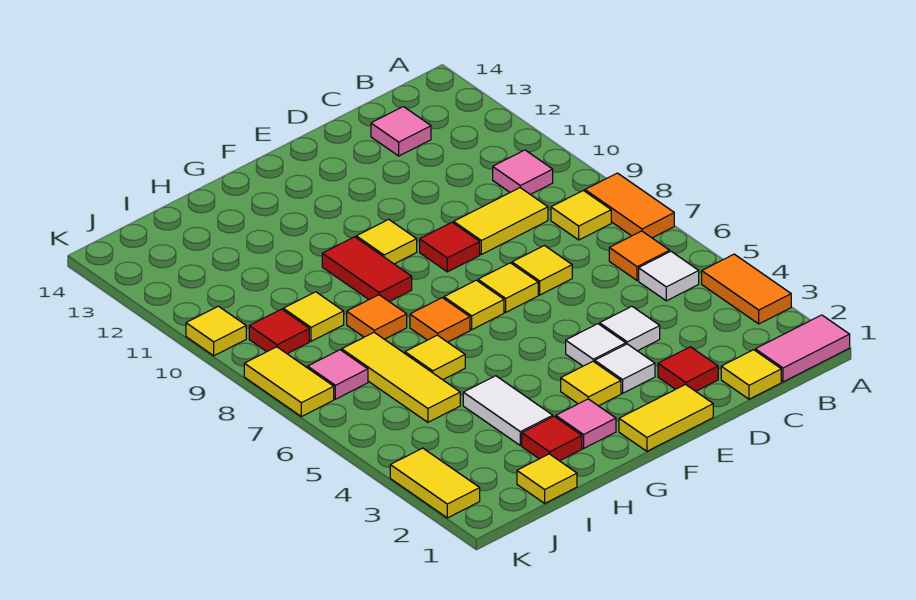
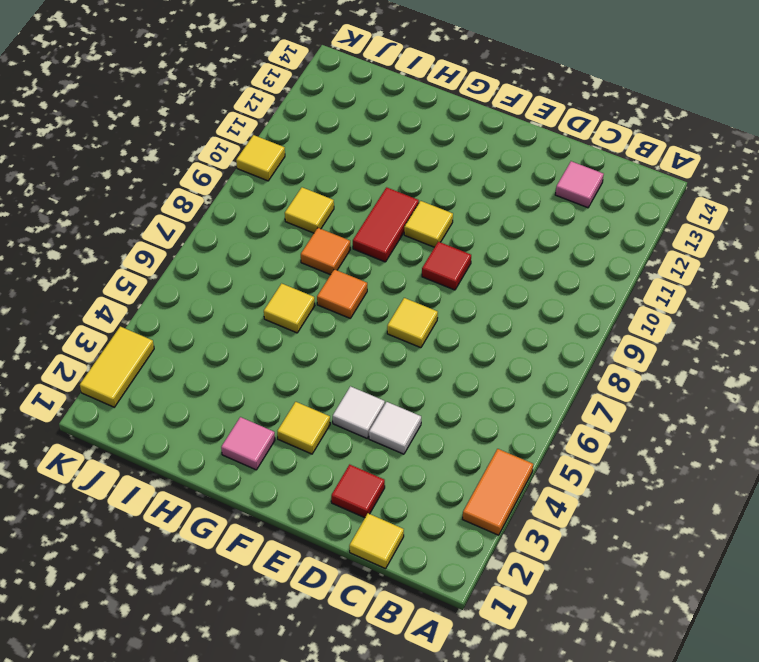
none -> pink 1x2 tile [755,315,850,382]
none -> orange 1x2 tile [585,173,674,238]
none -> white 1x1 tile [639,251,699,301]
none -> orange 1x1 tile [609,231,670,281]

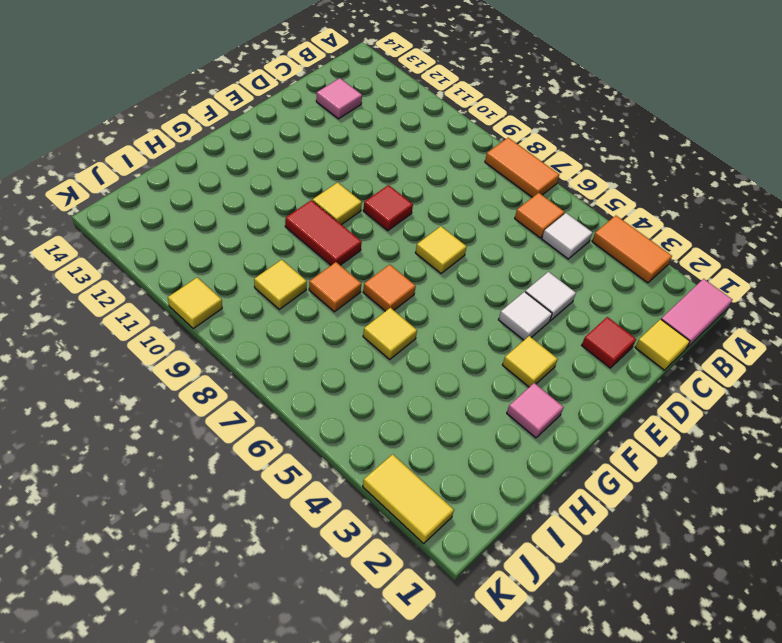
none -> yellow 1x1 tile [551,190,611,240]
none -> pink 1x1 tile [493,150,553,195]
none -> yellow 1x2 tile [454,188,548,254]
none -> yellow 1x1 tile [512,246,572,295]

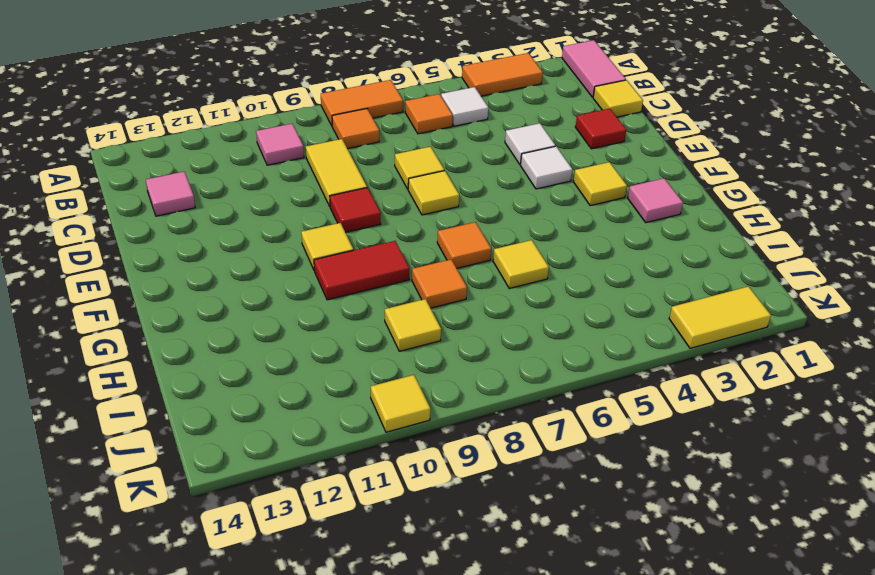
orange 1x1 tile [332,109,379,149] -> yellow 1x1 tile [551,190,611,240]
none -> yellow 1x2 tile [619,384,713,451]
none -> white 1x1 tile [595,344,655,393]
none -> yellow 1x1 tile [444,280,504,330]
none -> red 1x1 tile [522,416,582,461]

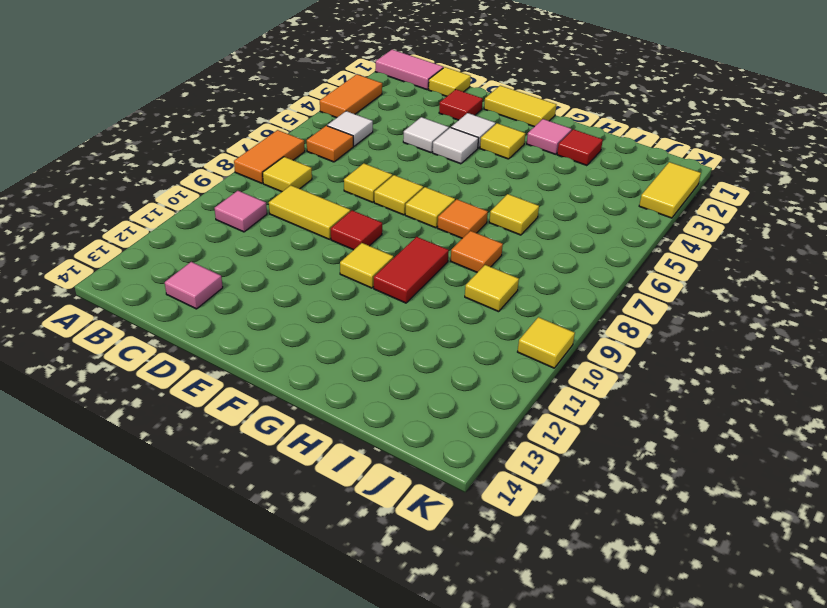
none -> white 1x2 tile [463,376,553,446]
none -> yellow 1x1 tile [517,454,577,503]
none -> yellow 1x3 tile [342,332,460,422]
none -> pink 1x1 tile [308,350,368,399]

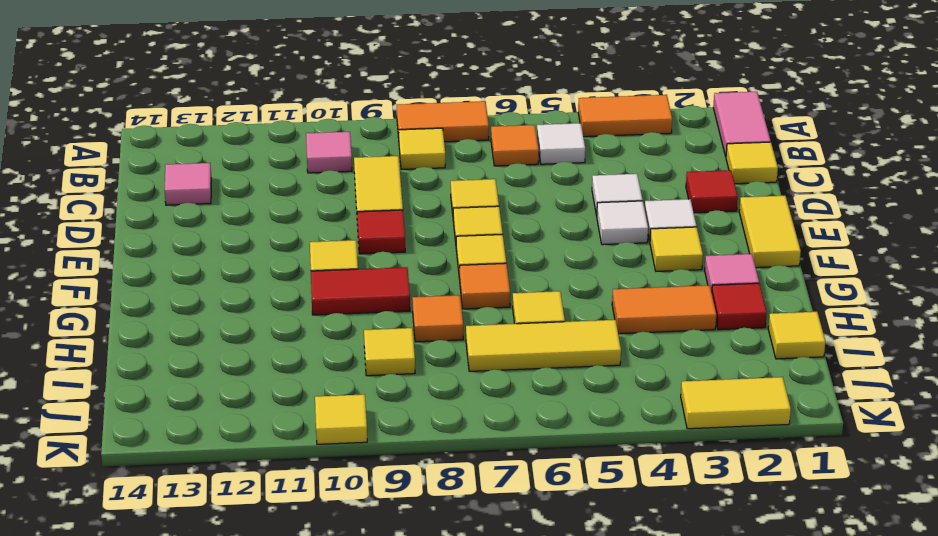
orange 1x2 tile [612,285,716,334] -> white 1x2 tile [463,376,553,446]
none -> pink 1x1 tile [308,350,368,399]
none -> red 1x1 tile [249,309,309,354]
none -> yellow 1x2 tile [244,347,334,417]

